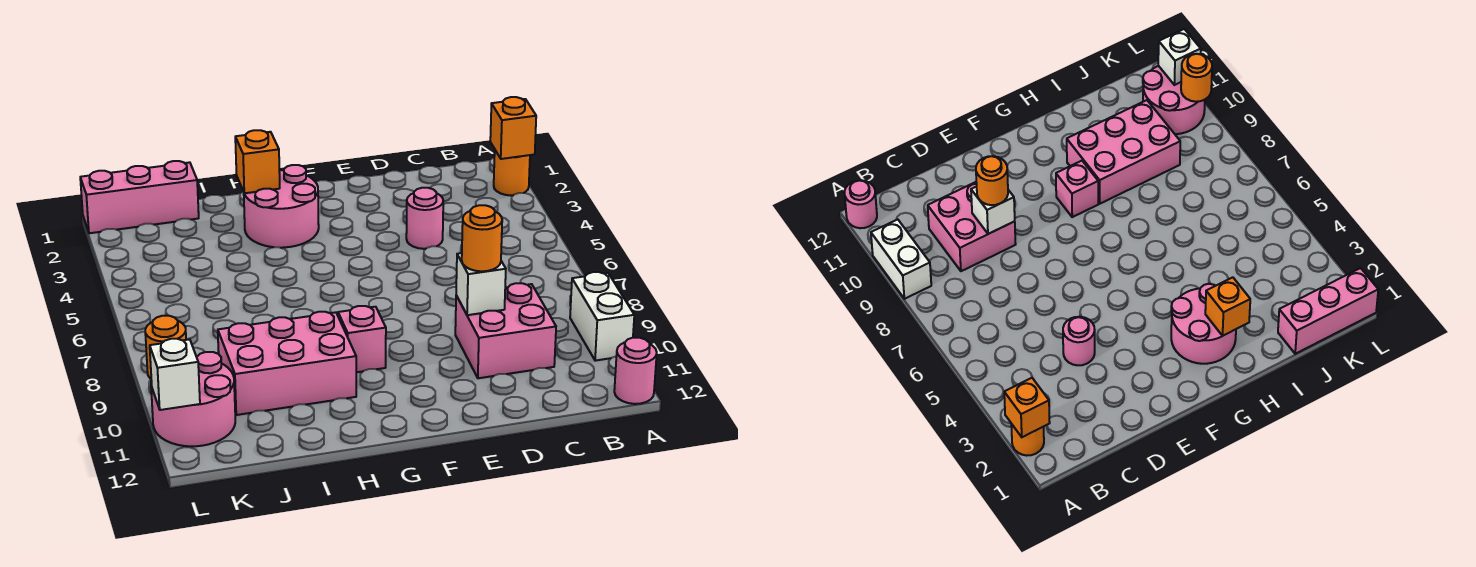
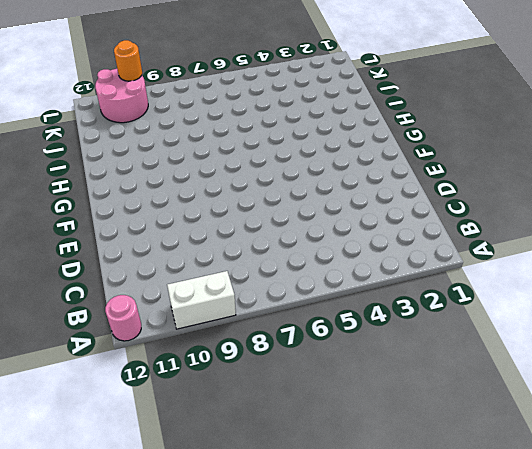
none -> orange 1x1 round brick [494,151,530,196]
none -> pink 2x2 brick [455,283,556,378]
none -> pink 1x1 round brick [406,188,443,249]

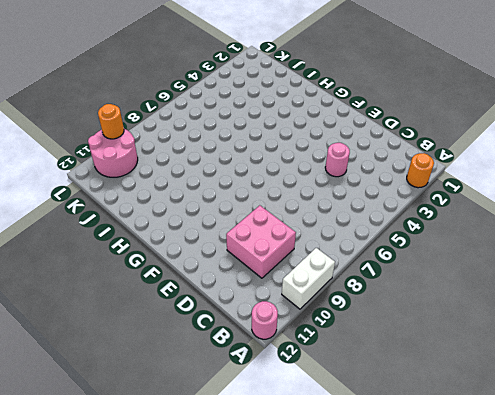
none -> pink 2x2 round brick [244,165,319,248]
none -> pink 1x1 brick [338,306,386,372]
none -> pink 2x3 brick [218,312,356,415]

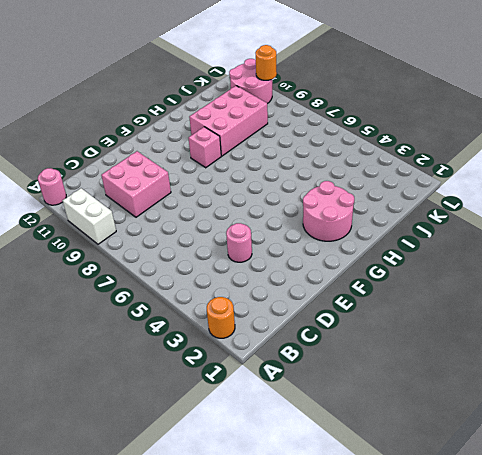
none -> pink 1x3 brick [80,161,199,233]
none -> orange 1x1 brick [490,97,536,159]
none -> white 1x1 brick [456,253,506,315]

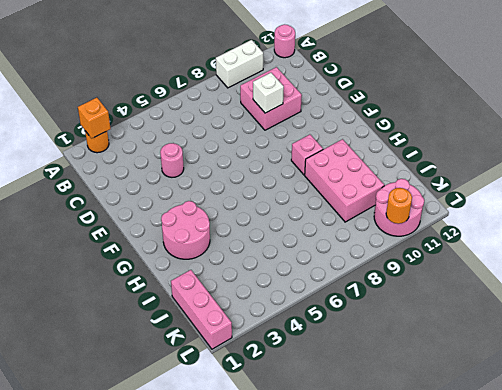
none -> orange 1x1 brick [235,130,280,193]
none -> white 1x1 brick [150,339,200,410]
none -> orange 1x1 round brick [462,205,502,271]

